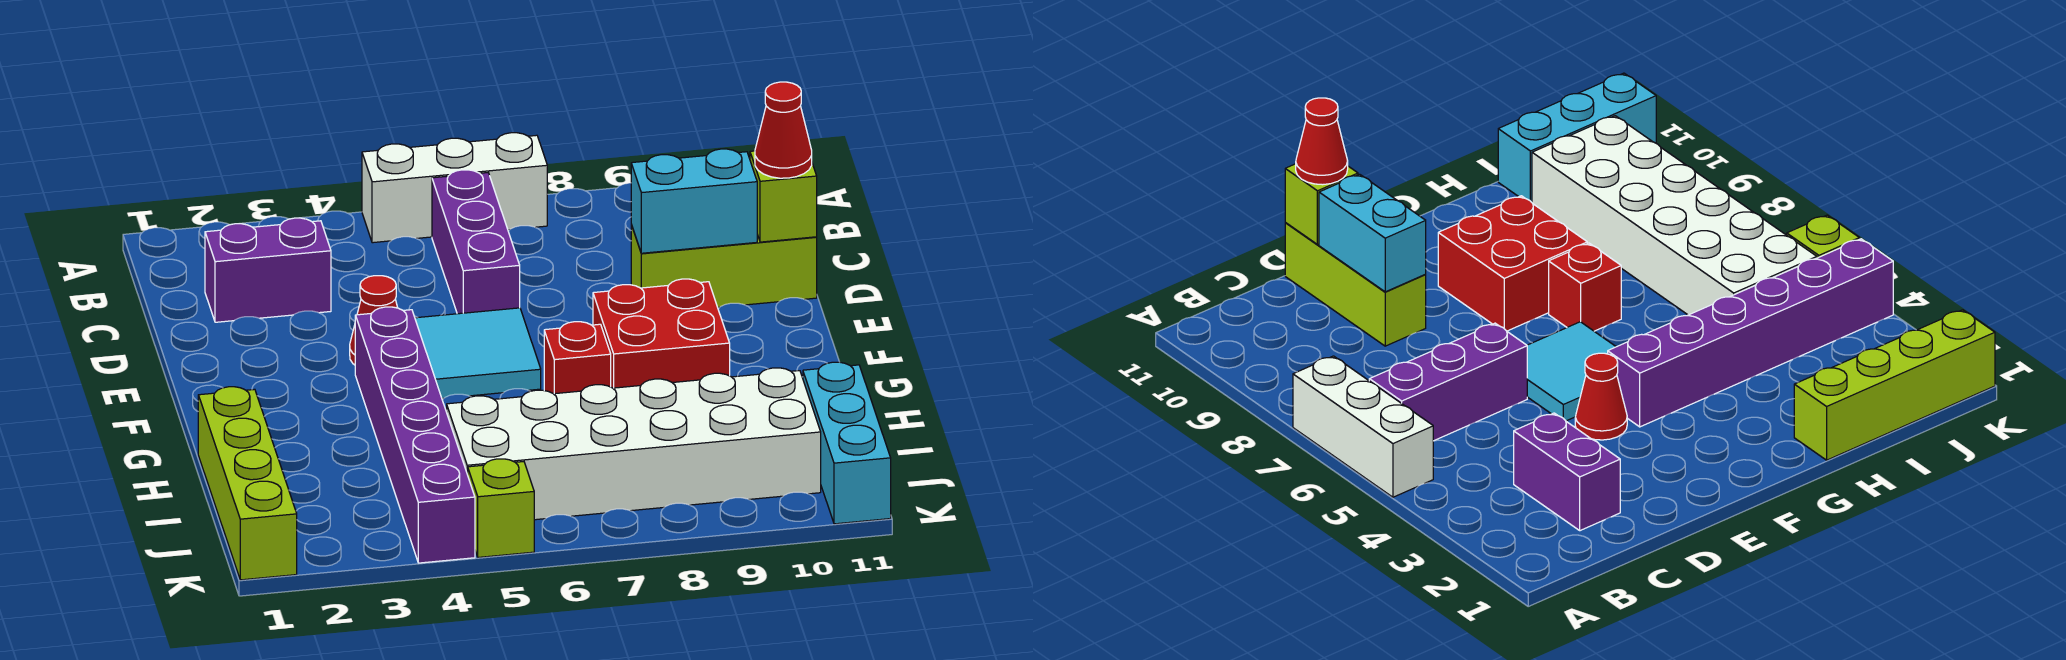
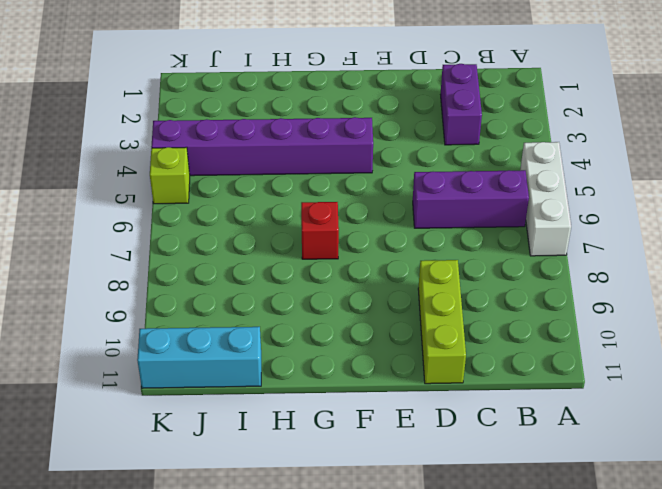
none -> red 1x1 cone [350,276,398,365]
none -> cyan 2x2 tile [415,308,541,398]
none -> red 2x2 brick [593,279,730,388]

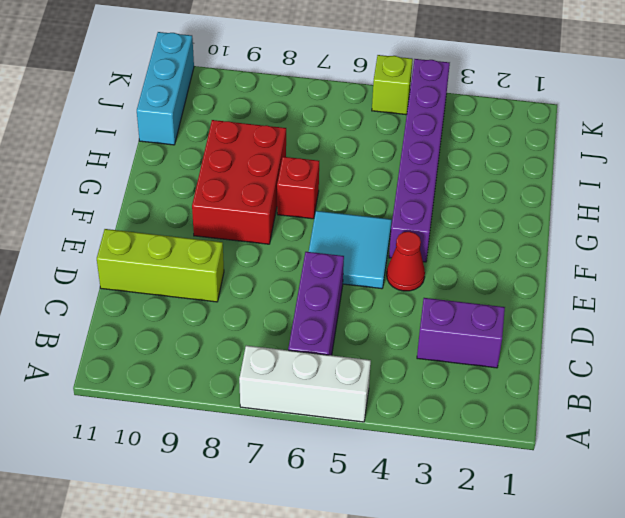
red 2x3 brick [192,120,286,244] -> red 2x2 brick [593,279,730,388]
none -> lime 1x4 brick [198,387,297,580]
none -> white 2x6 brick [447,368,821,520]
none -> cyan 1x2 brick [631,149,757,253]

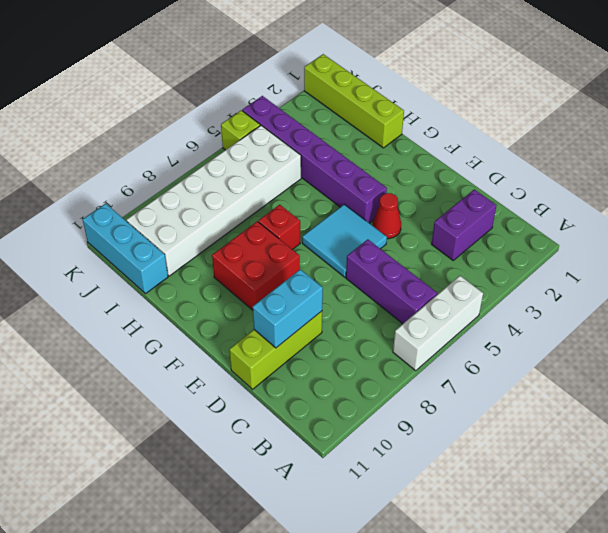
none -> lime 1x1 brick [750,151,817,242]
none -> red 1x1 cone [755,82,812,178]

